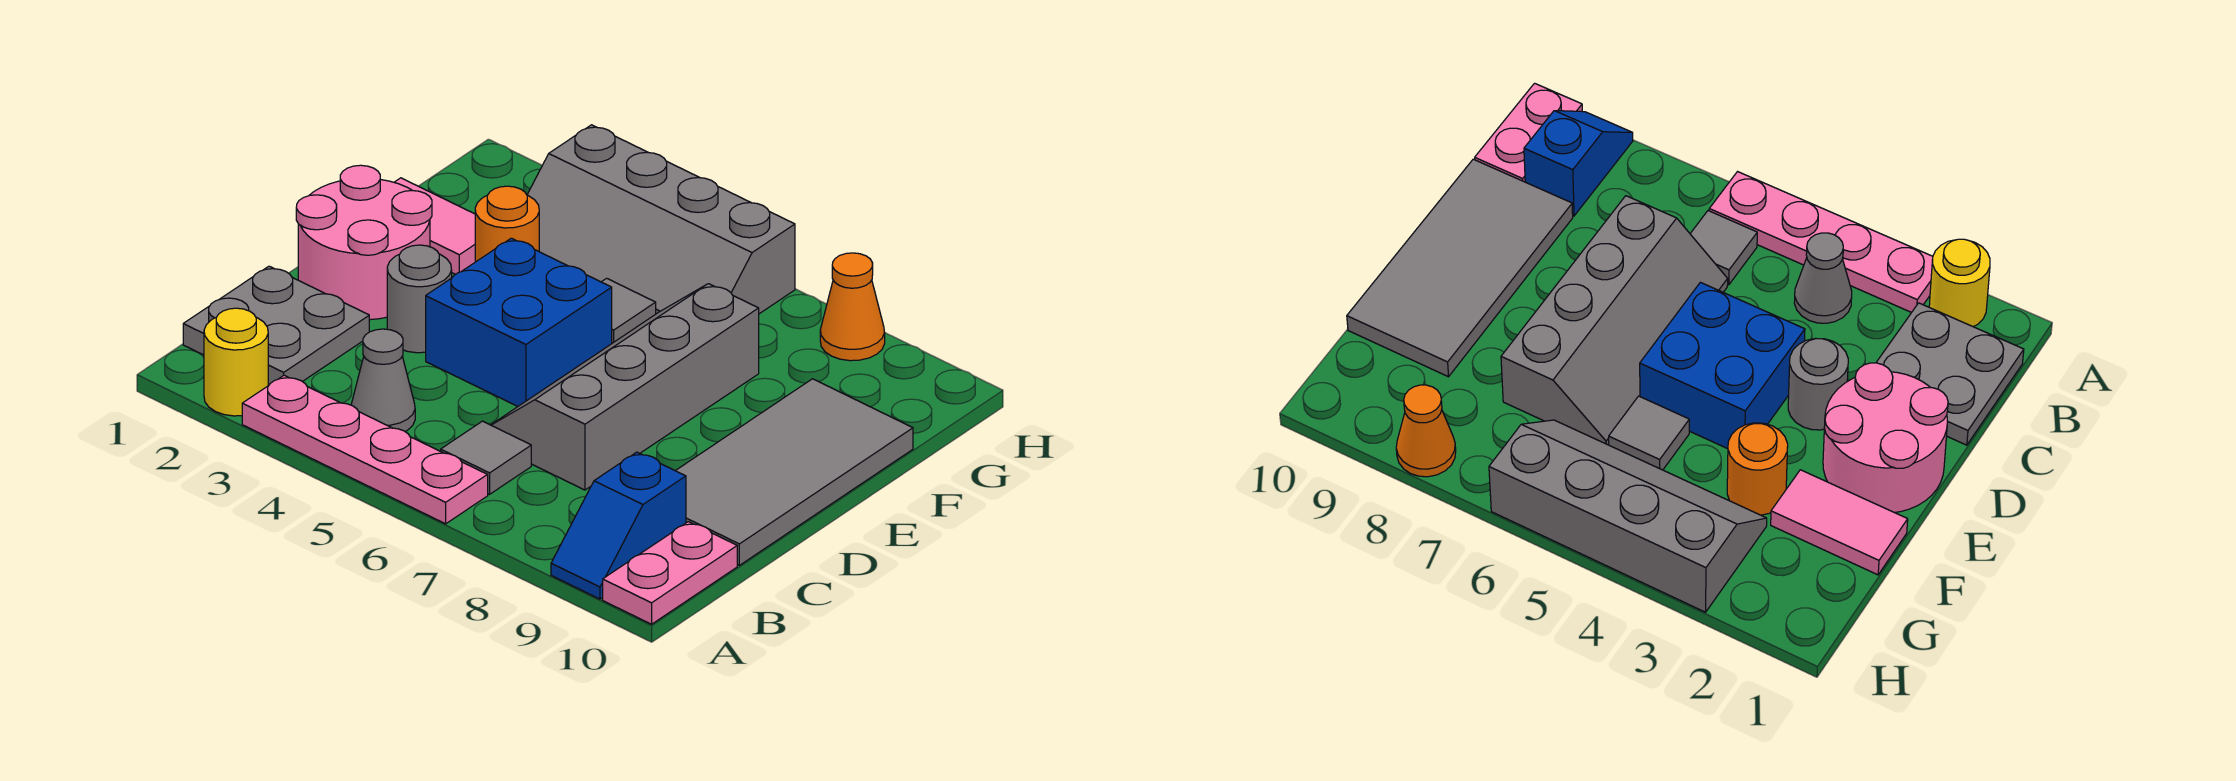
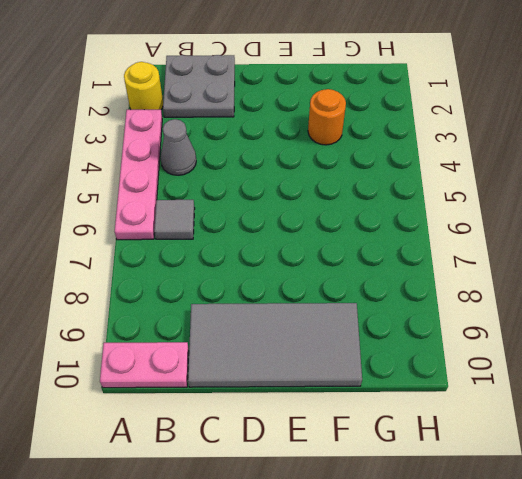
none -> blue 1x2 slope [551,452,686,599]
none -> grey 2x4 slope [491,284,759,490]
none -> pink 2x2 round brick [296,165,432,320]

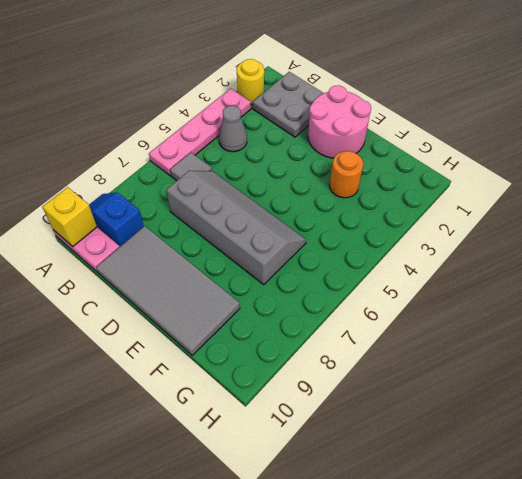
yellow 1x1 brick [42,187,97,246] -> none
none -> grey 1x1 round brick [387,245,452,353]
none -> blue 2x2 brick [426,238,612,406]
none -> pink 1x2 tile [394,178,475,274]

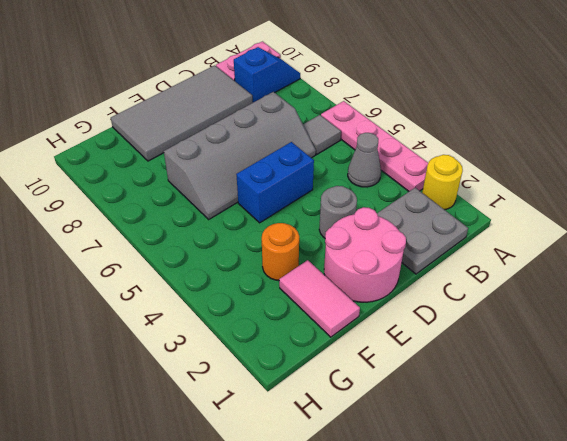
blue 1x2 brick [236,142,314,223] -> blue 2x2 brick [426,238,612,406]
none -> grey 1x1 tile [602,278,656,343]
none -> grey 2x4 slope [527,125,795,314]
none -> orange 1x1 cone [820,253,885,361]

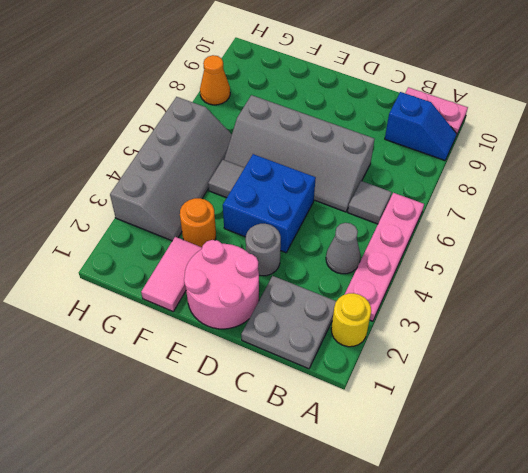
none -> grey 2x4 tile [676,379,913,565]

